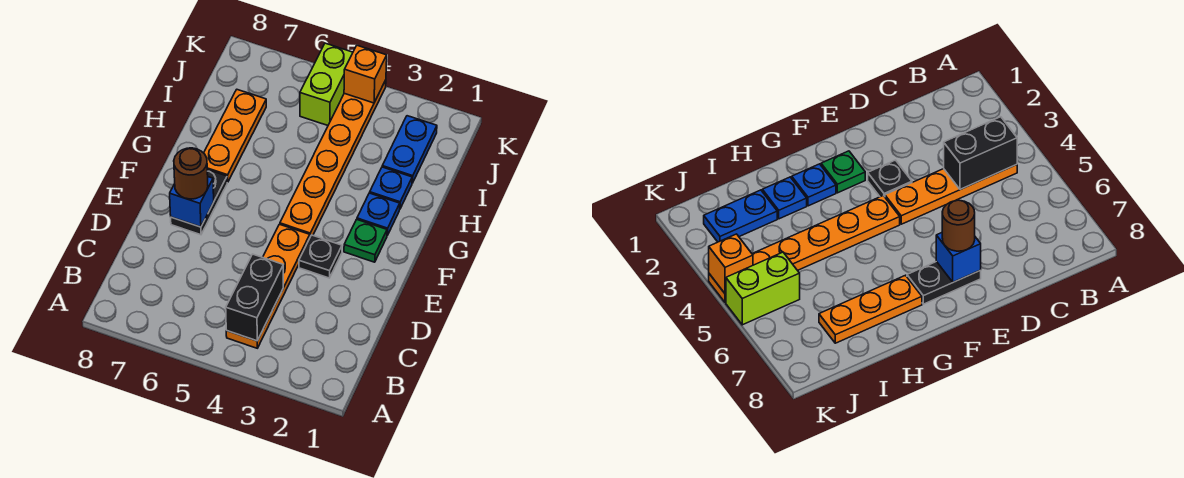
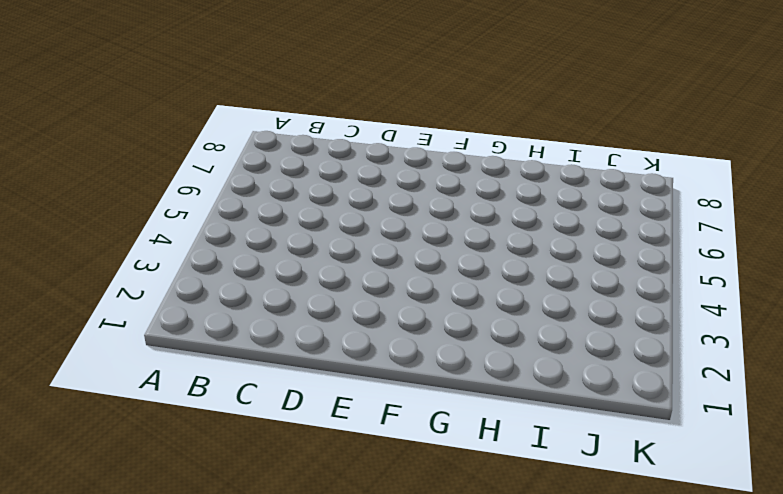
none -> orange 1x4 plate [226,224,310,348]
none -> black 1x1 plate [299,235,342,278]
none -> black 1x2 plate [171,170,227,235]

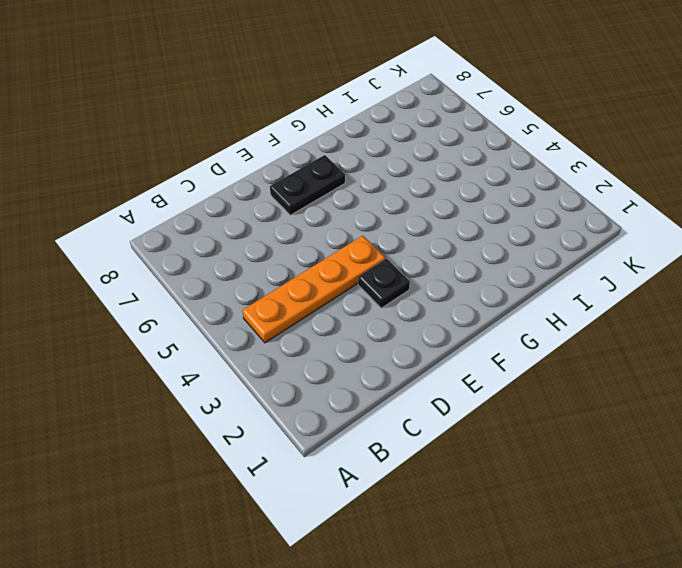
none -> green 1x1 plate [344,219,387,262]
none -> orange 1x6 plate [280,80,386,236]
none -> blue 1x1 plate [357,193,400,235]

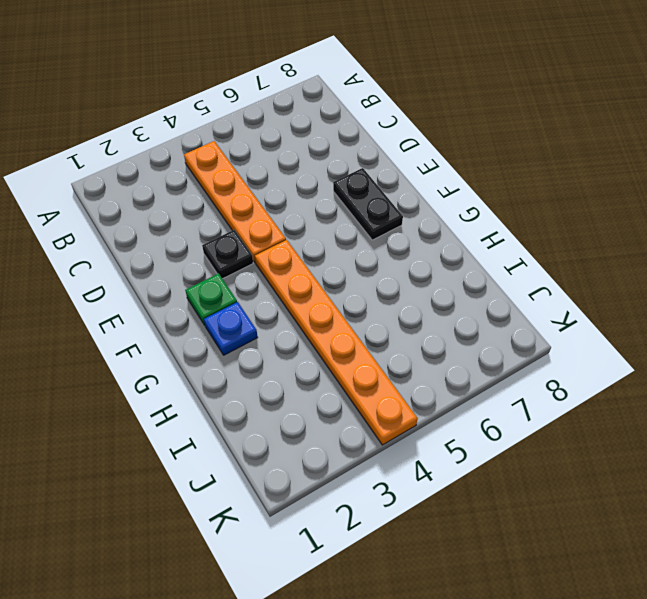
none -> orange 1x3 plate [204,90,266,182]
none -> blue 1x1 plate [370,167,412,209]
none -> blue 1x2 plate [382,116,437,183]

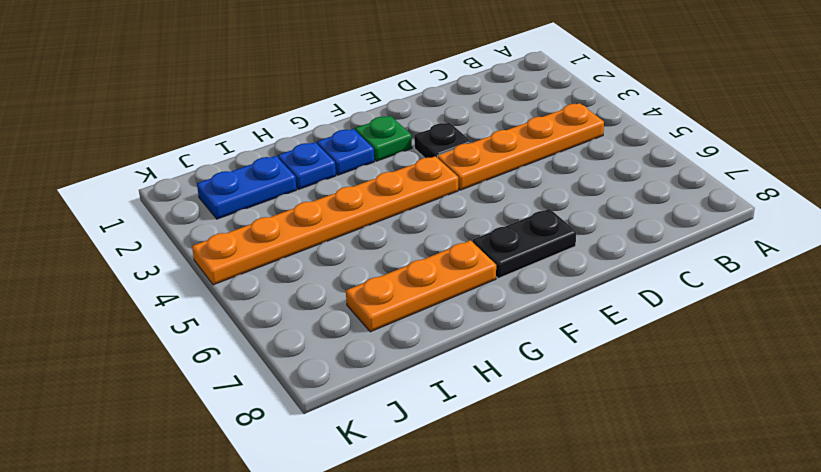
none -> lime 1x2 brick [300,43,353,125]
none -> black 1x2 brick [226,254,283,341]
none -> blue 1x1 brick [170,177,214,227]

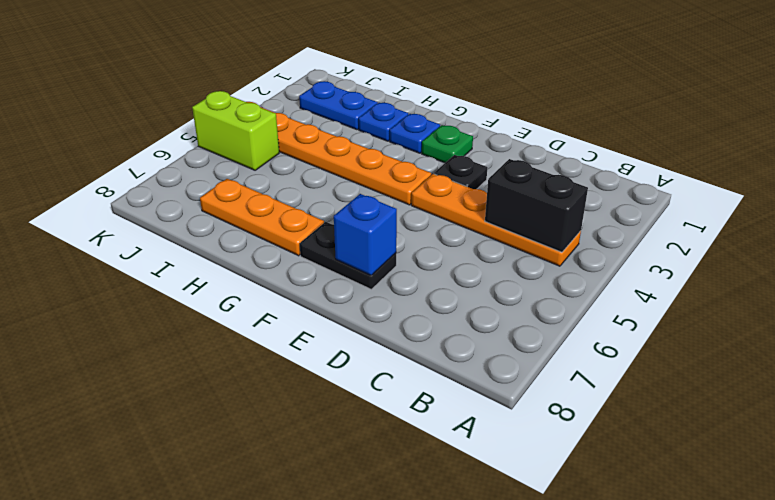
none -> orange 1x1 brick [344,45,387,103]
none -> brown 1x1 round brick [174,148,208,199]

